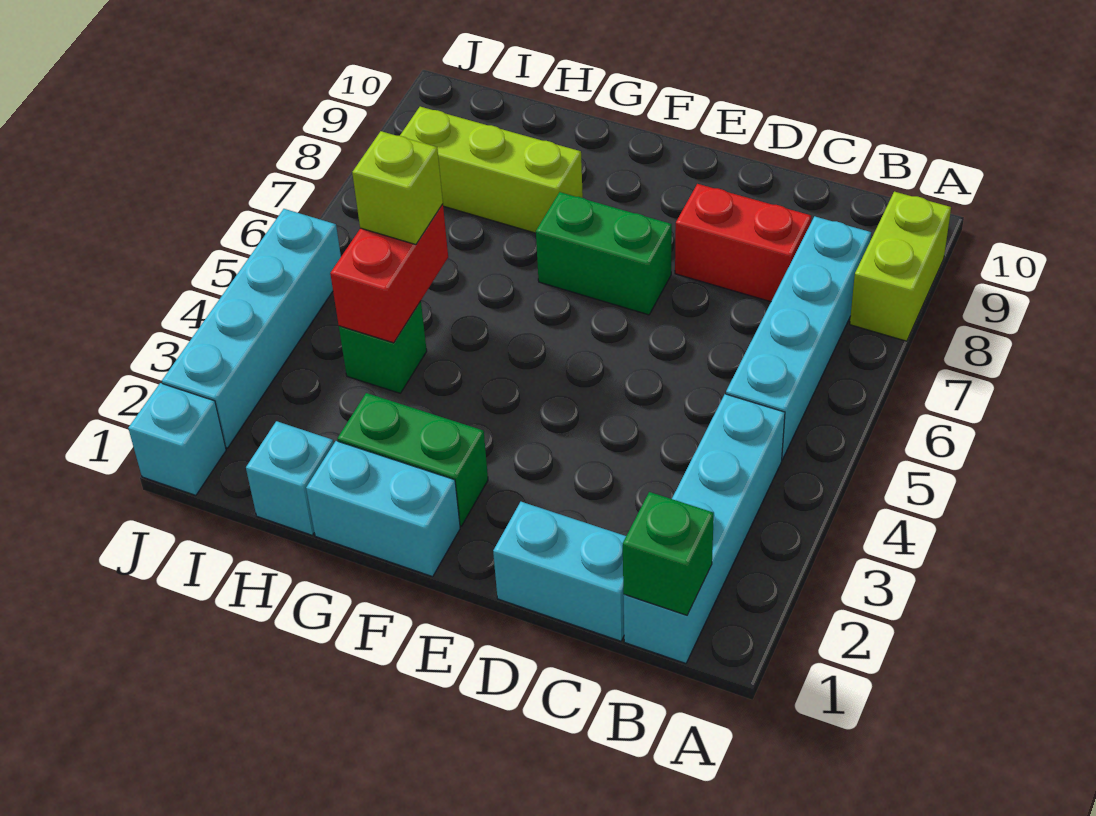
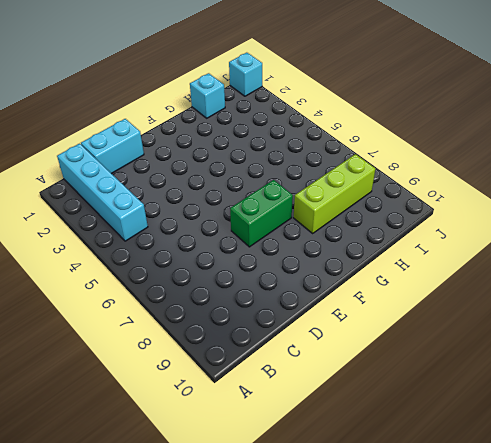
none -> lime 1x2 brick [850,192,951,341]
none -> cyan 1x4 brick [726,216,871,460]
none -> red 1x2 brick [675,184,811,302]

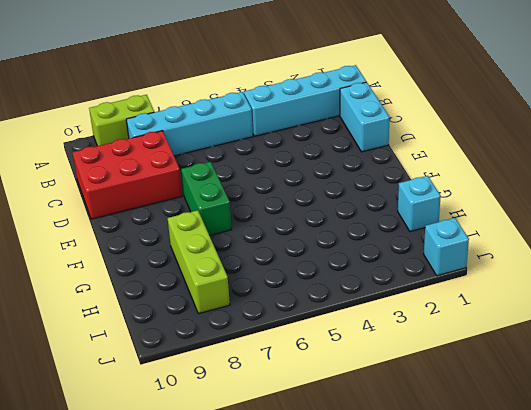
red 2x3 brick [72,131,182,219] -> red 1x2 brick [675,184,811,302]
none -> cyan 1x2 brick [306,441,460,577]
none -> green 1x2 brick [337,393,488,526]
none -> green 1x1 brick [339,301,427,393]

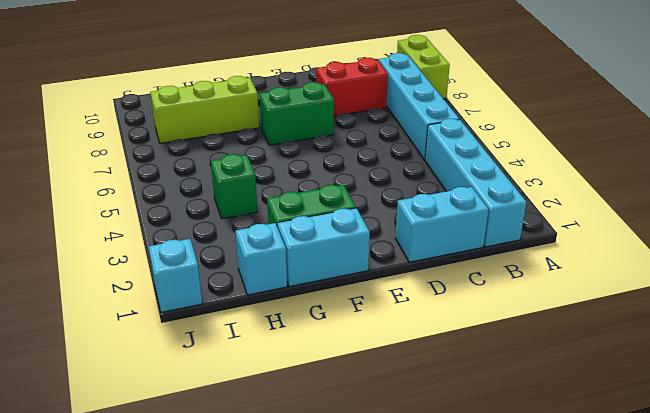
none -> cyan 1x4 brick [162,209,341,448]
none -> green 1x1 brick [623,492,714,615]
none -> red 1x2 brick [330,204,448,343]

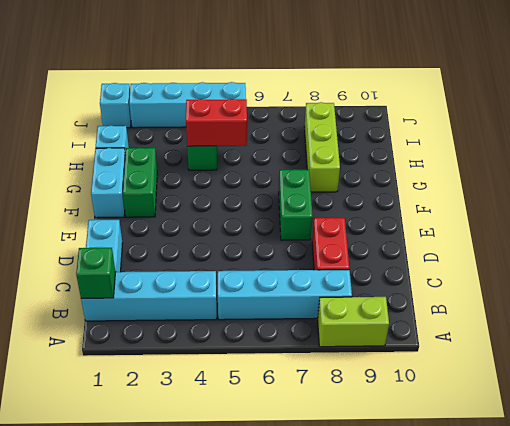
none -> lime 1x1 brick [352,131,443,245]

